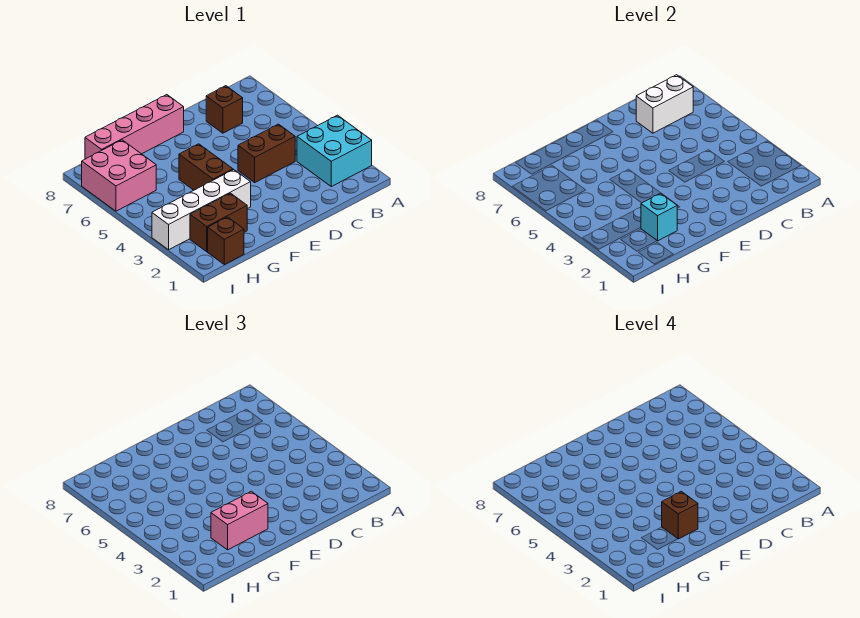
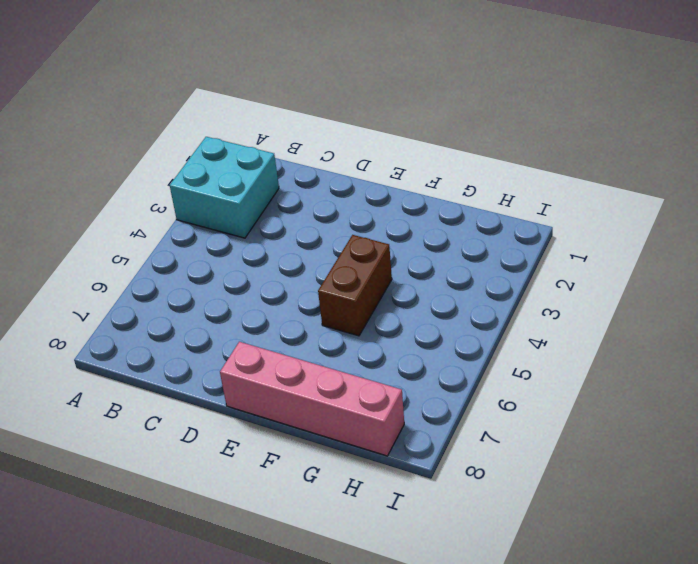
none -> brown 1x2 brick [238,124,295,182]
none -> brown 1x1 brick [206,86,243,133]
none -> white 1x4 brick [152,170,251,250]

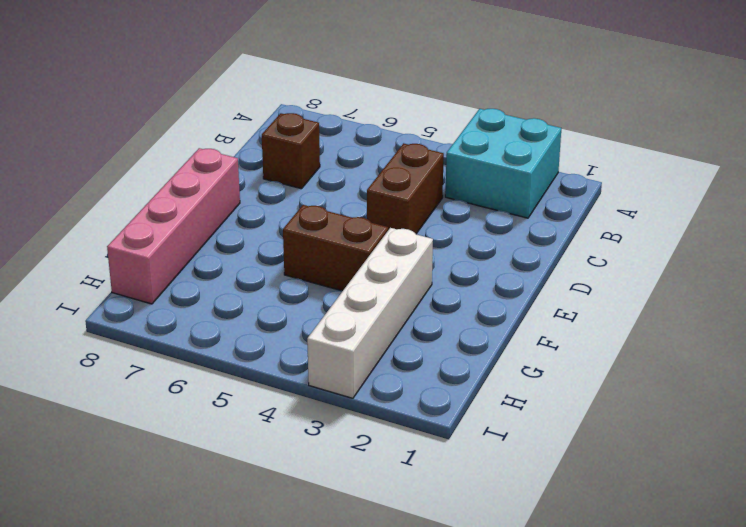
none -> brown 1x2 brick [190,193,247,252]
none -> brown 1x1 brick [208,217,244,265]
none -> pink 2x2 brick [82,140,156,211]

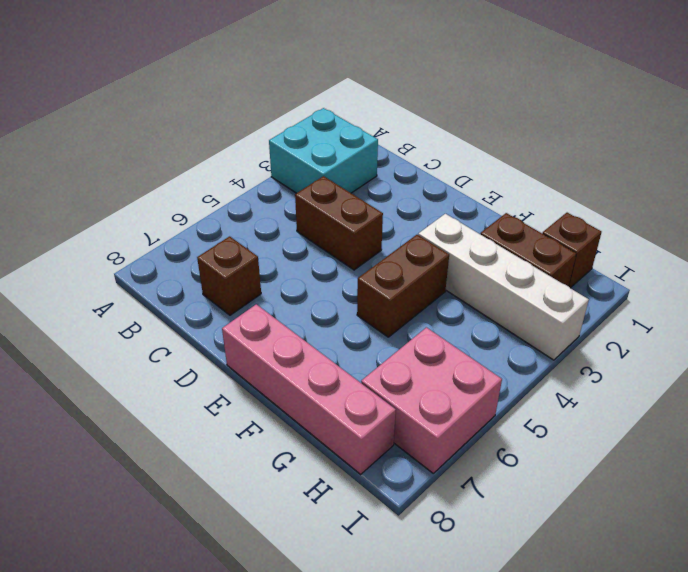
none -> white 1x2 brick [636,75,693,133]
none -> cyan 1x1 brick [641,193,677,241]
none -> pink 1x2 brick [211,491,268,550]

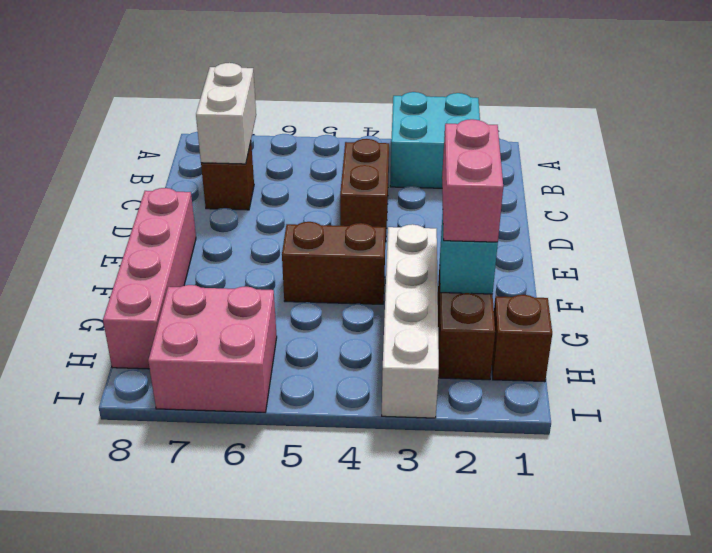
none -> brown 1x1 brick [662,491,698,539]

